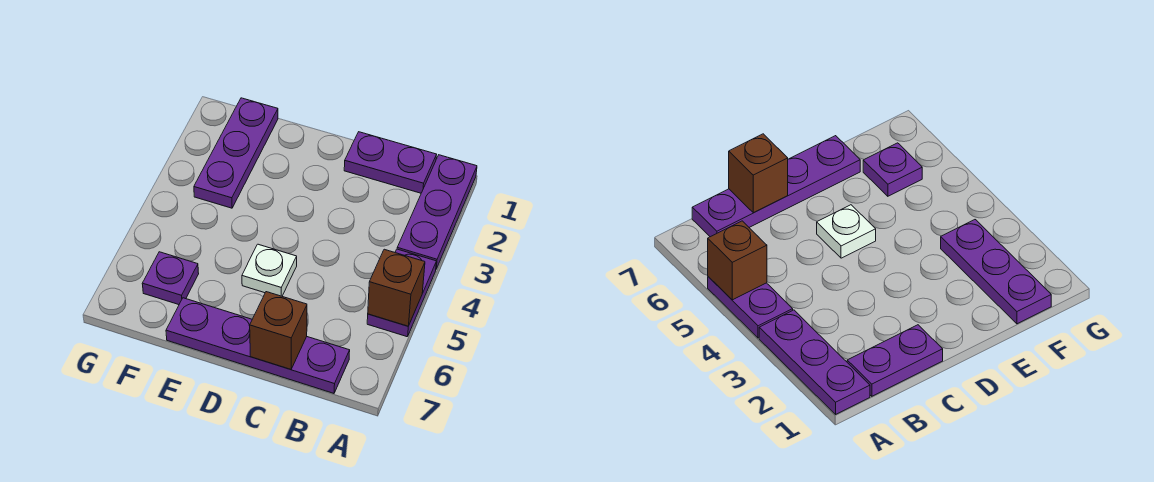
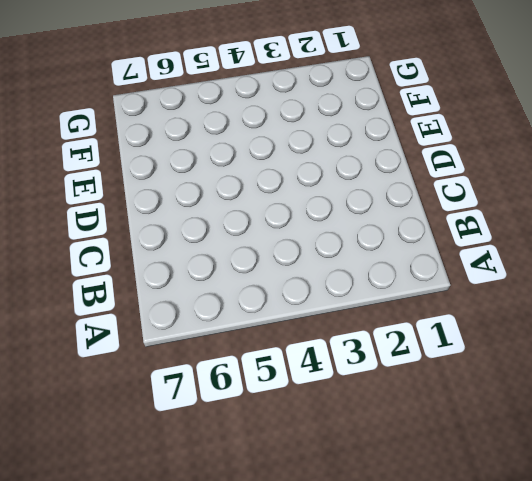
none -> purple 1x3 plate [397,155,477,269]
none -> purple 1x2 plate [367,249,436,337]

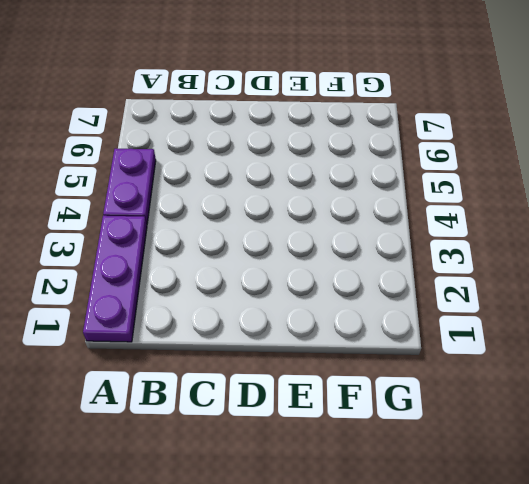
none -> purple 1x2 plate [344,132,437,193]
none -> purple 1x4 plate [166,298,350,393]

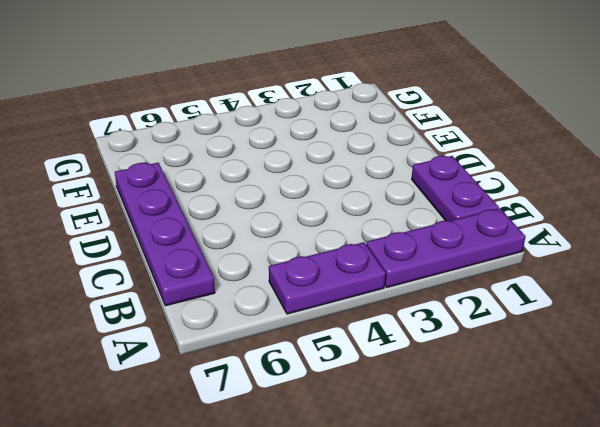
none -> white 1x1 plate [242,244,297,296]
none -> purple 1x3 plate [194,98,278,208]

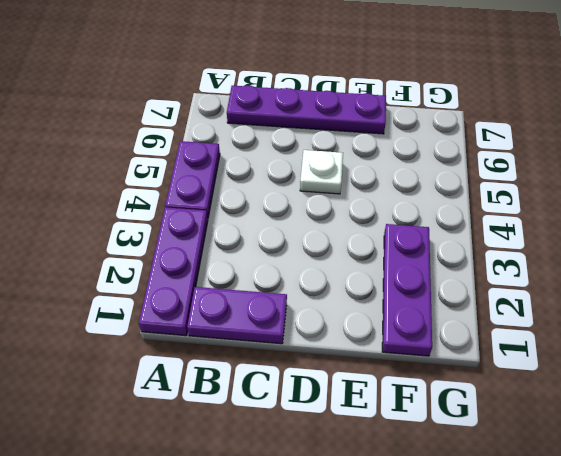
none -> purple 1x1 plate [142,252,199,305]
none -> brown 1x1 brick [368,249,425,326]

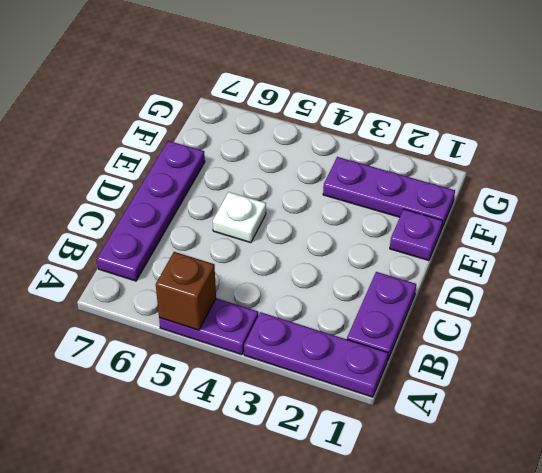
purple 1x1 plate [390,209,443,261] -> purple 1x1 plate moved to [142,252,199,305]
none -> brown 1x1 brick [250,292,307,369]

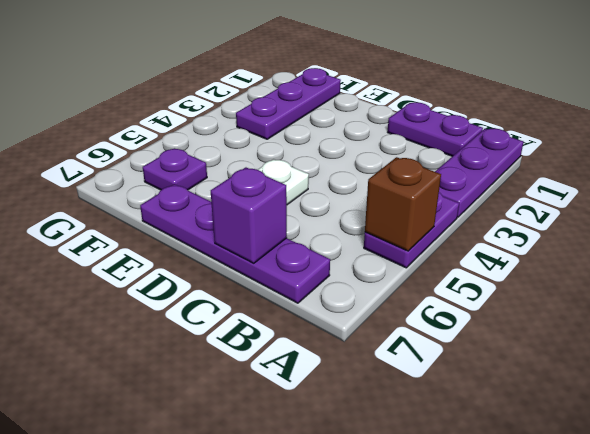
purple 1x1 brick [211,168,287,263] -> brown 1x1 brick [250,292,307,369]

